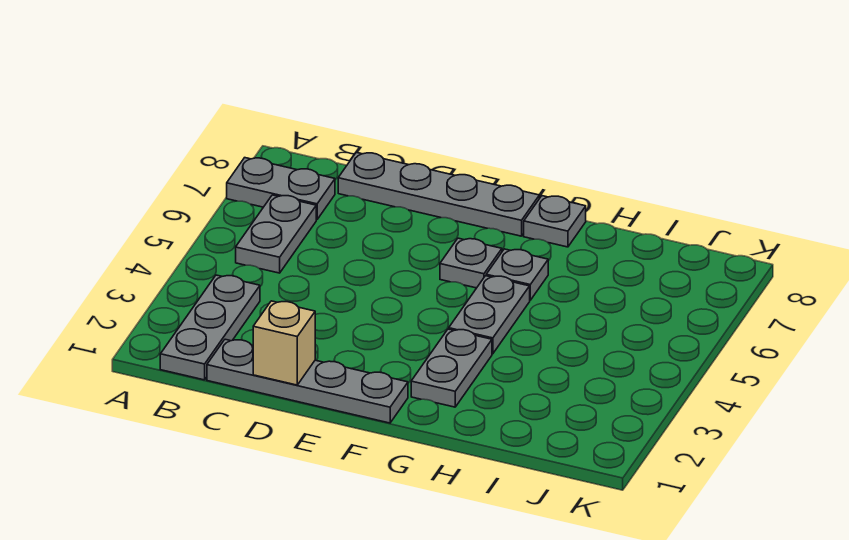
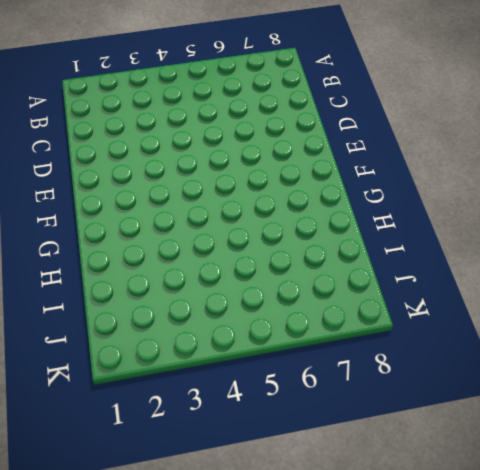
none -> grey 1x2 plate [227,158,335,220]
none -> grey 1x3 plate [160,275,260,380]

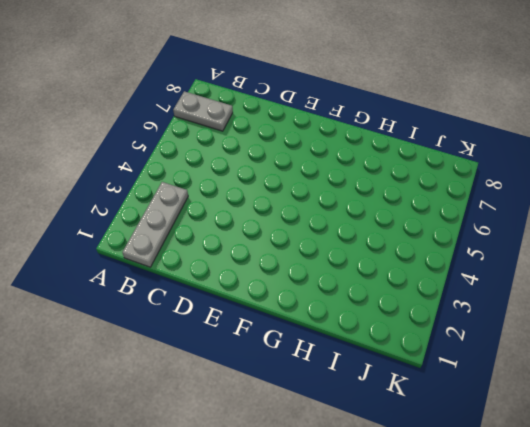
none -> grey 1x2 plate [236,195,316,273]
none -> grey 1x4 plate [207,339,408,423]

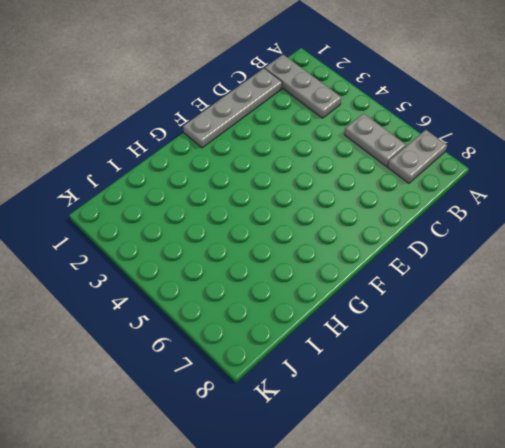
none -> grey 1x4 plate [338,152,539,236]
none -> grey 1x1 plate [440,238,502,288]

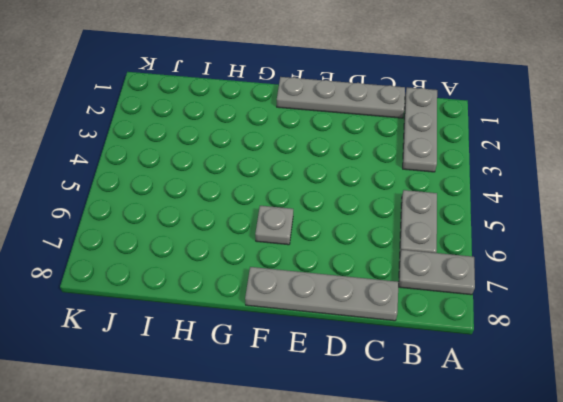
none -> grey 1x2 plate [411,329,492,407]
none -> grey 1x2 plate [449,276,530,354]

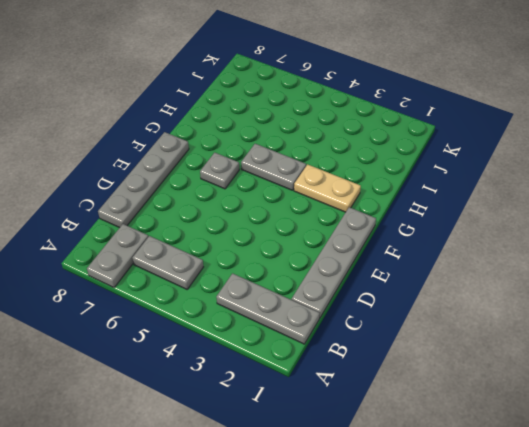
tan 1x2 plate [294,164,361,212] -> grey 1x2 plate [411,329,492,407]
none -> grey 1x1 plate [486,249,548,300]
none -> grey 1x1 plate [524,196,586,247]

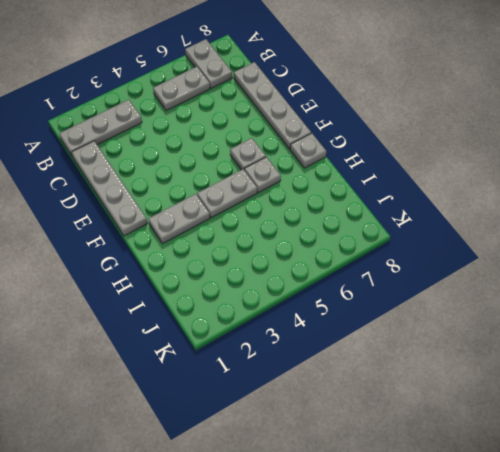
none -> tan 1x1 brick [253,301,315,385]

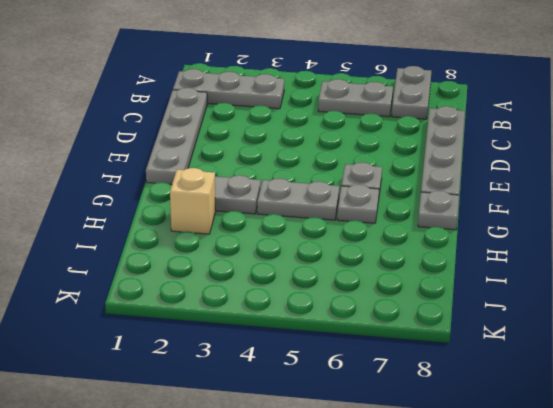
tan 1x1 brick [170,168,216,234] -> tan 1x1 brick moved to [253,301,315,385]

